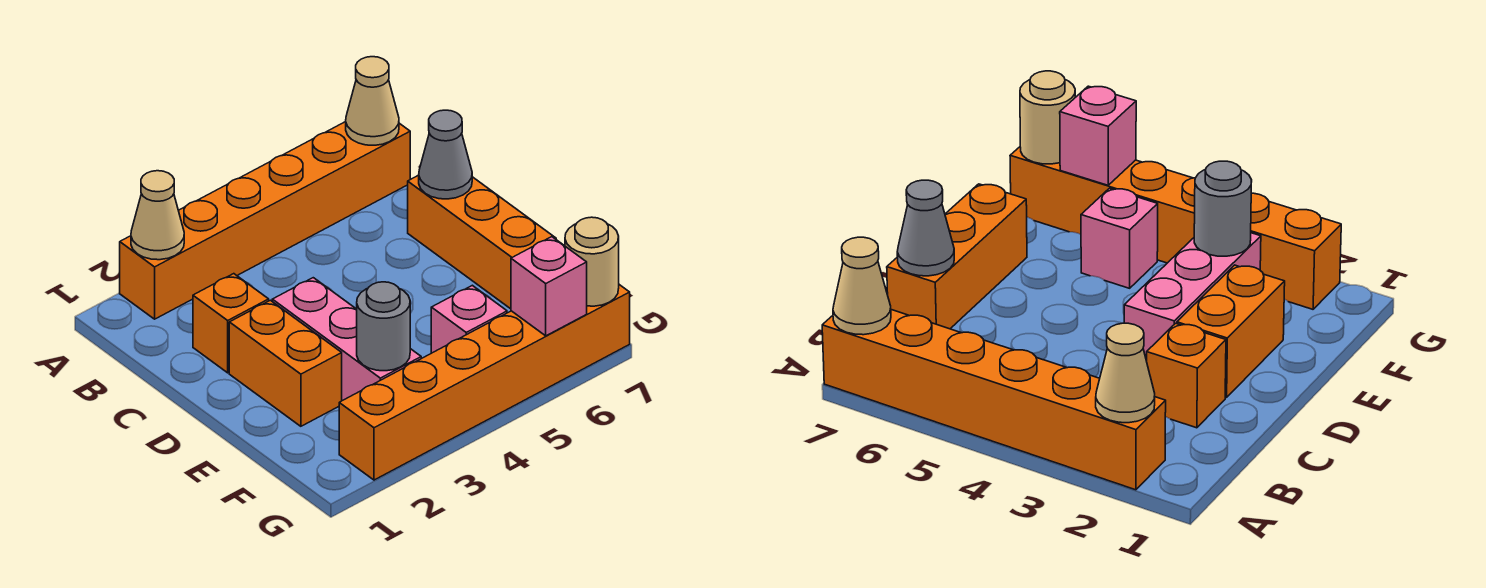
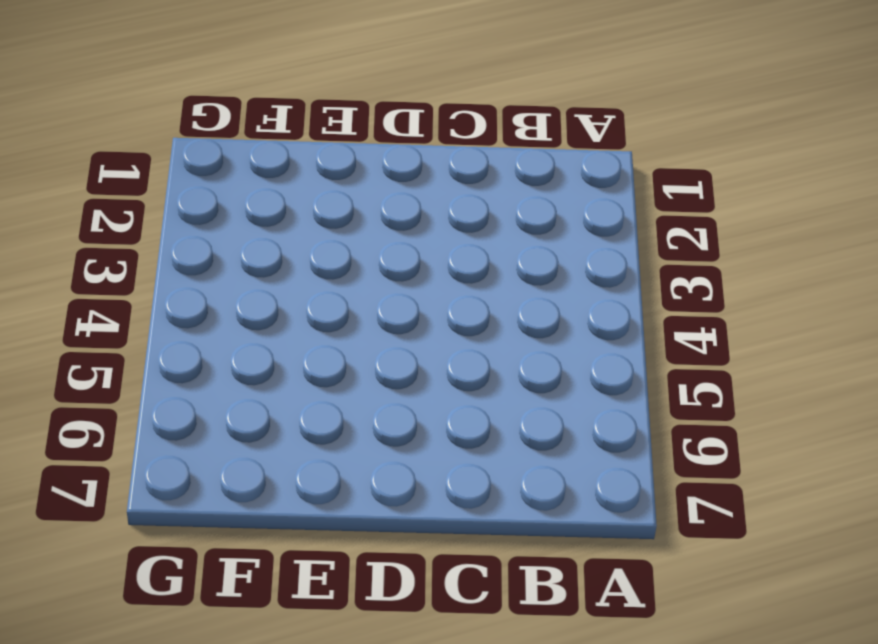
none -> orange 1x6 brick [120,122,410,319]
none -> orange 1x1 brick [193,274,269,373]
none -> orange 1x3 brick [408,175,556,309]

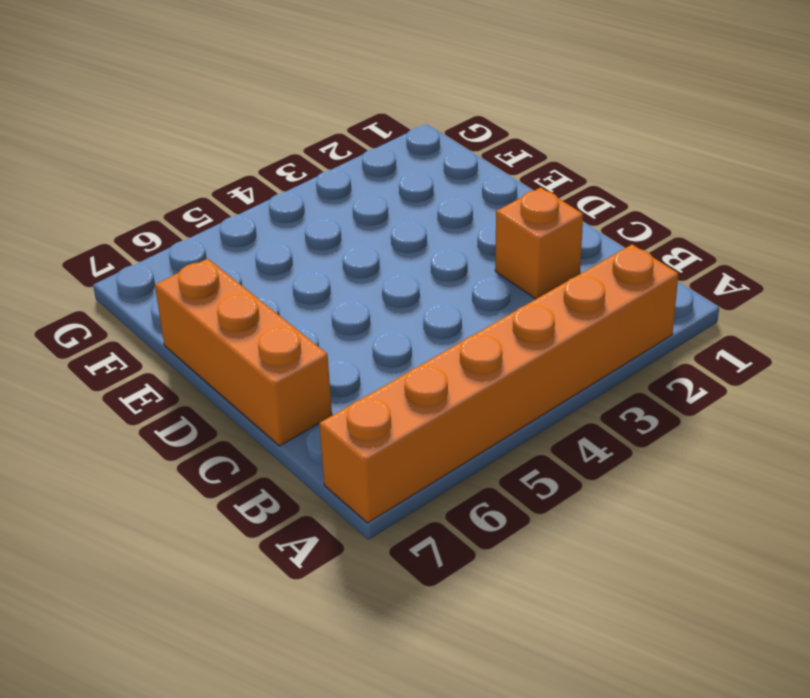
none -> orange 1x2 brick [229,300,342,426]
none -> pink 1x3 brick [272,278,421,401]
none -> pink 1x1 brick [431,285,507,353]

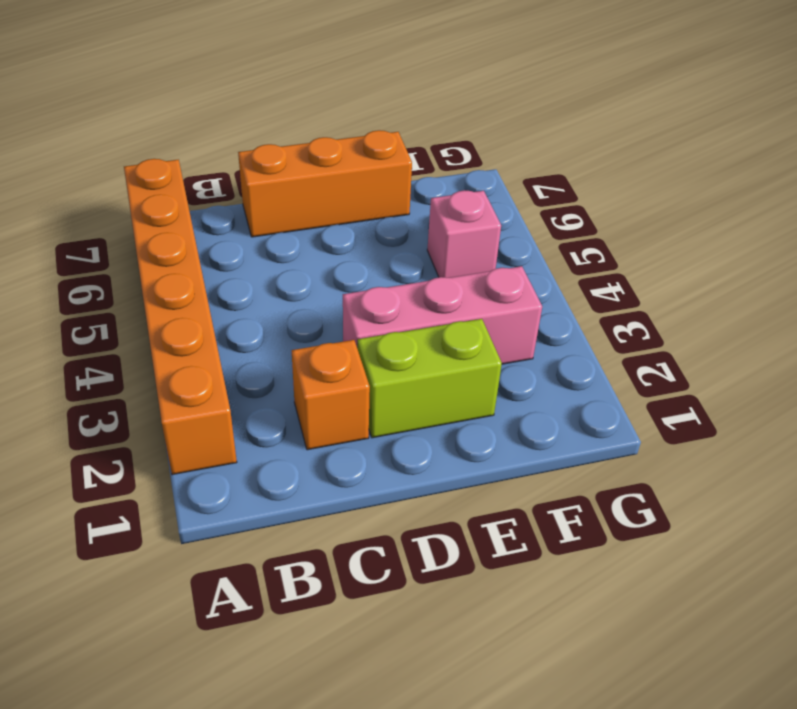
lime 1x2 brick [358,319,502,438] -> orange 1x2 brick [229,300,342,426]
none -> orange 1x6 brick [339,285,630,480]
none -> tan 1x1 cone [131,171,184,260]
none -> tan 1x1 cone [346,57,399,145]

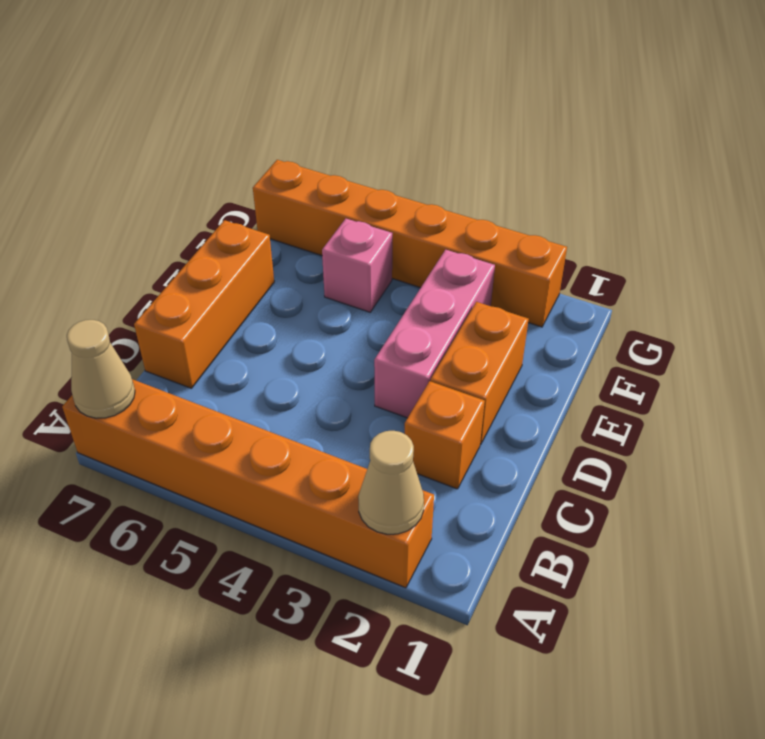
none -> grey 1x1 cone [419,110,472,199]
none -> grey 1x1 round brick [357,282,410,371]
none -> pink 1x1 brick [511,237,587,336]

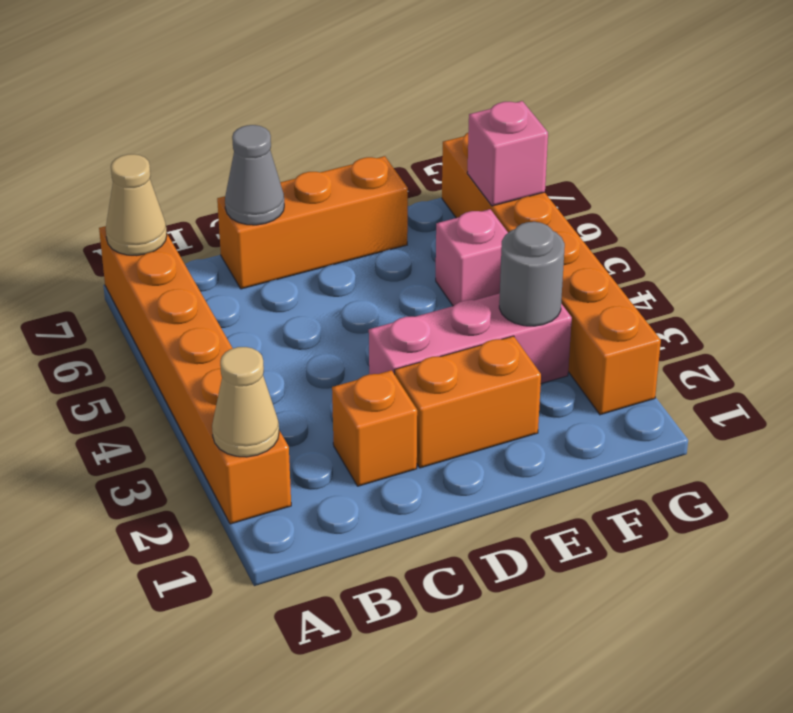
none -> tan 1x1 round brick [565,217,619,306]

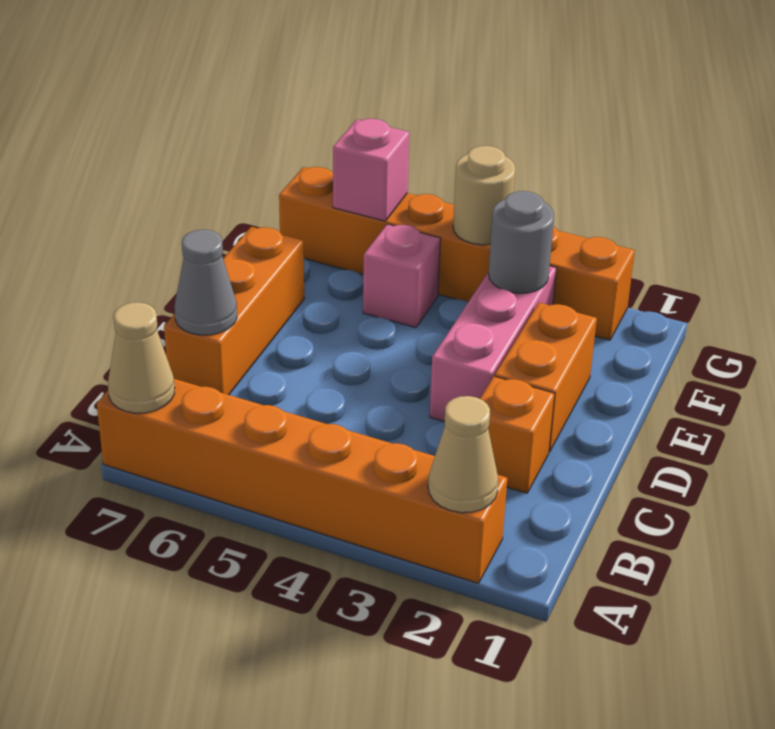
tan 1x1 round brick [453,146,515,245] -> tan 1x1 round brick moved to [565,217,619,306]

